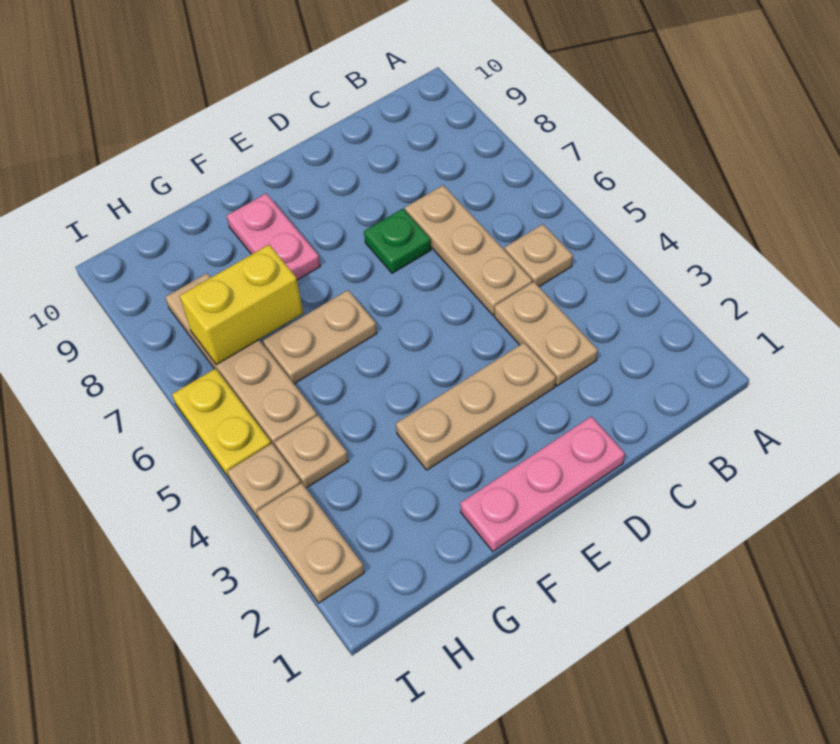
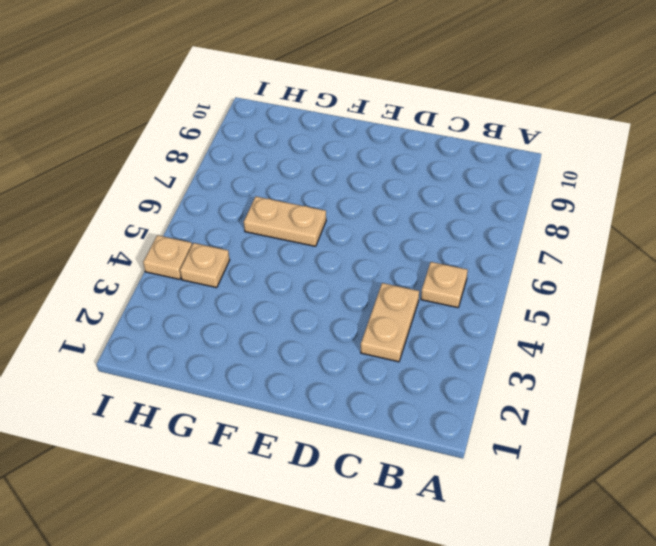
none -> tan 1x3 plate [405,185,532,315]
none -> pink 1x3 plate [460,416,625,551]
none -> tan 1x3 plate [396,342,556,470]

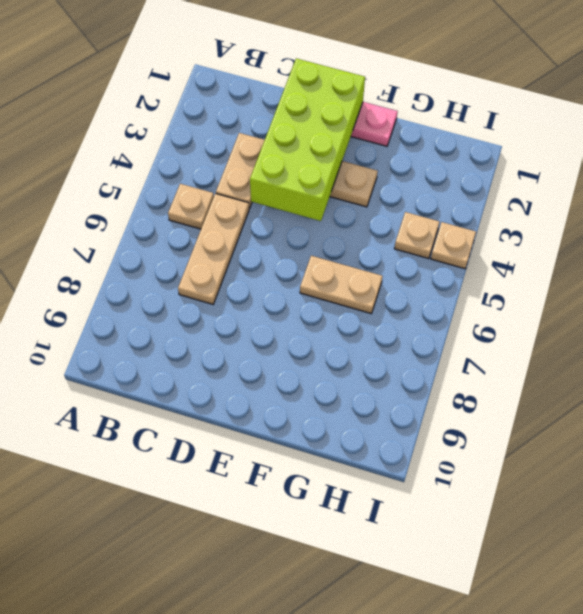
lime 2x4 brick [250,59,365,221] -> none
none -> green 1x1 plate [364,209,431,273]
none -> pink 1x2 plate [227,193,320,280]
none -> tan 1x4 plate [165,273,317,448]

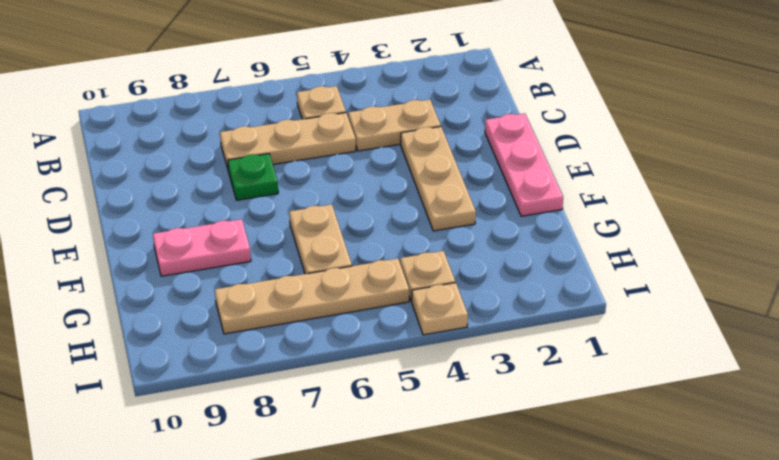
none -> tan 1x2 plate [256,483,364,603]
none -> yellow 1x2 plate [172,368,271,479]
none -> yellow 1x2 brick [180,245,303,365]

